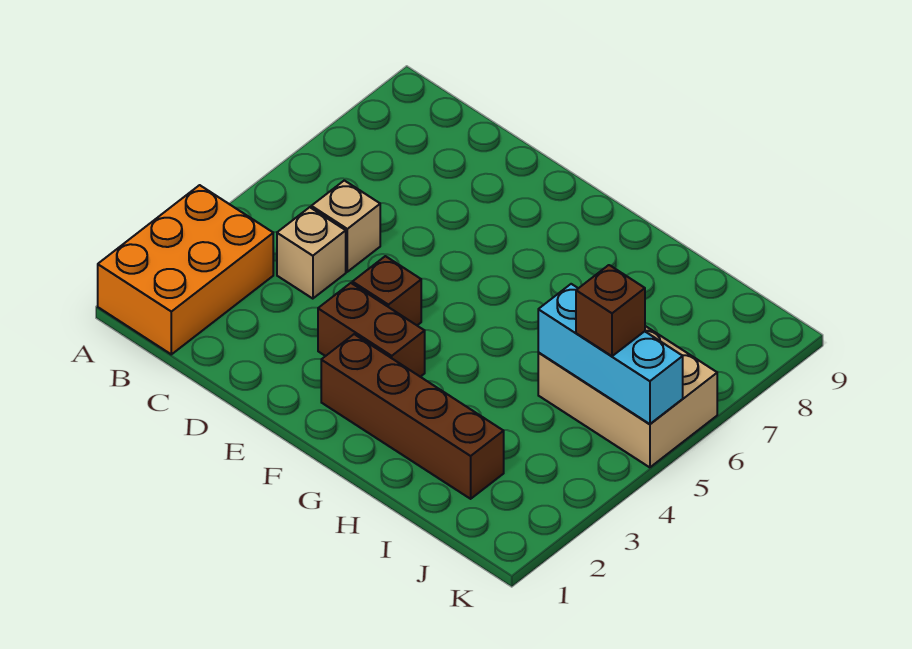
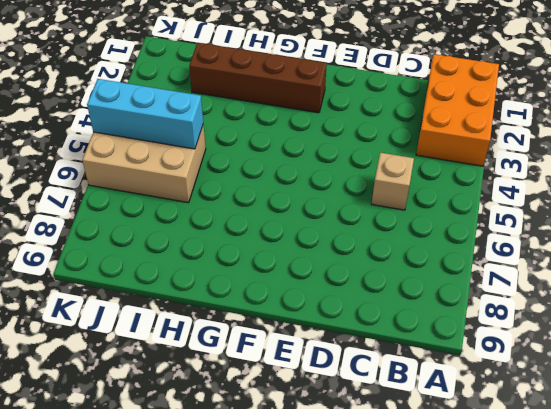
none -> tan 1x1 brick [277,207,346,299]
none -> brown 1x2 brick [318,283,425,377]

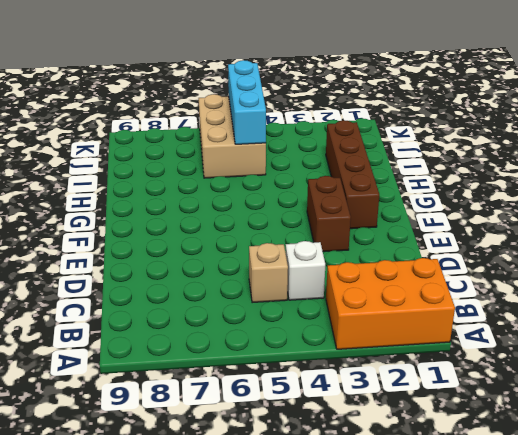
white 1x1 brick [286,241,325,300] -> tan 1x1 brick [277,207,346,299]
none -> brown 1x1 brick [352,256,421,325]
none -> brown 1x1 brick [576,265,645,356]

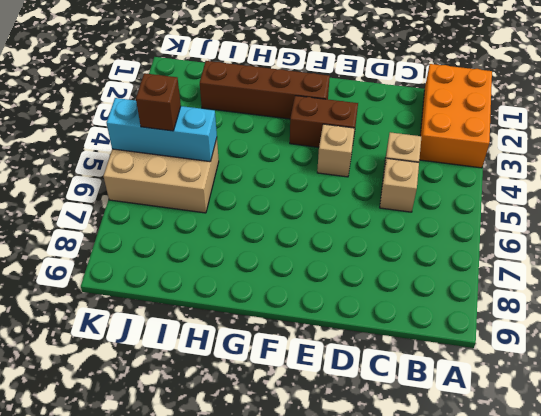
tan 1x1 brick [317,124,355,177] -> brown 1x1 brick [352,256,421,325]

